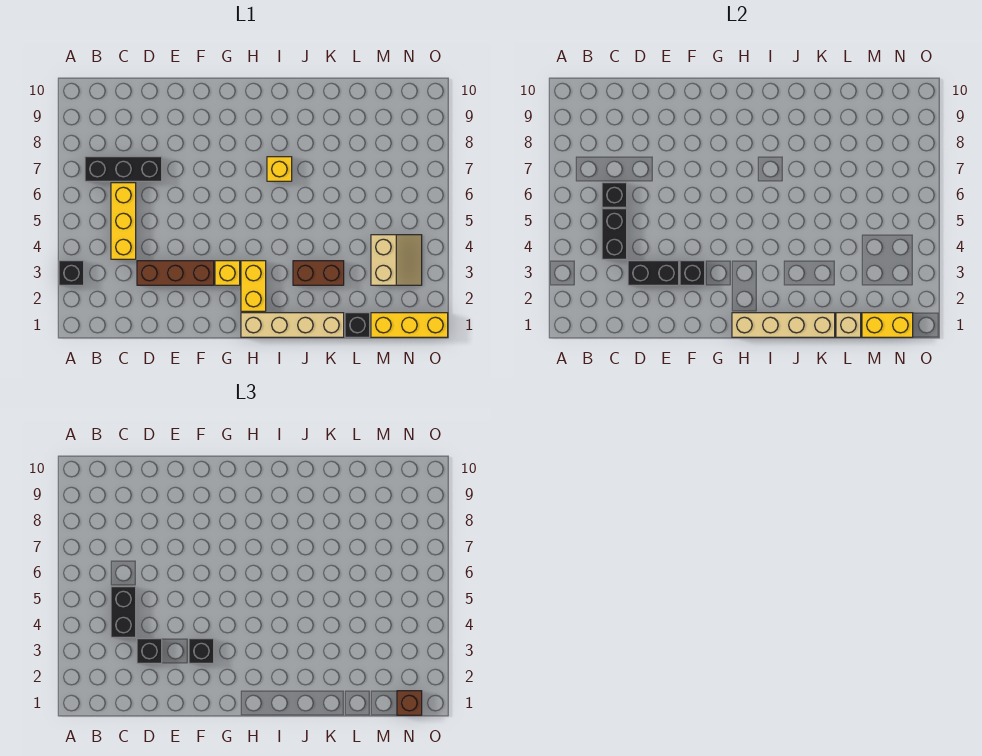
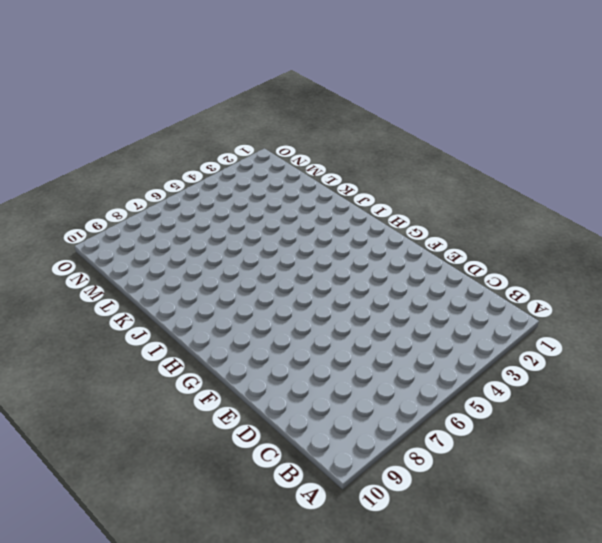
none -> black 1x1 brick [59,261,84,285]
none -> black 1x3 brick [85,157,162,181]
none -> yellow 1x3 brick [111,183,136,259]

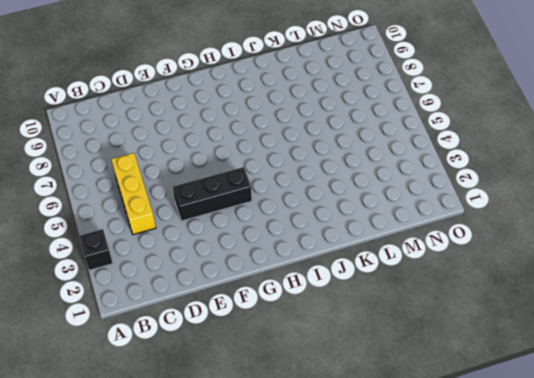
black 1x3 brick [173,167,252,221] -> black 1x3 brick moved to [85,157,162,181]
none -> brown 1x3 brick [137,261,214,285]
none -> yellow 1x1 brick [215,261,240,285]
none -> tan 1x4 brick [241,313,344,337]

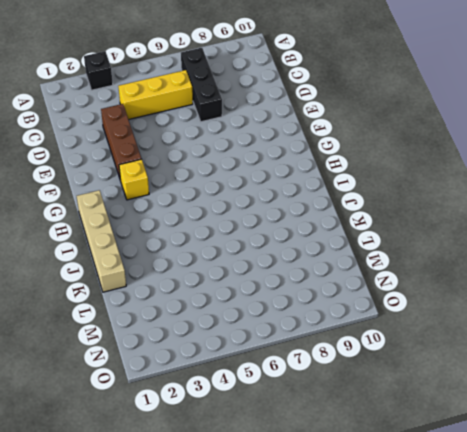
none -> yellow 1x2 brick [241,261,266,311]
none -> yellow 1x1 brick [267,157,292,181]
none -> brown 1x2 brick [293,261,344,285]

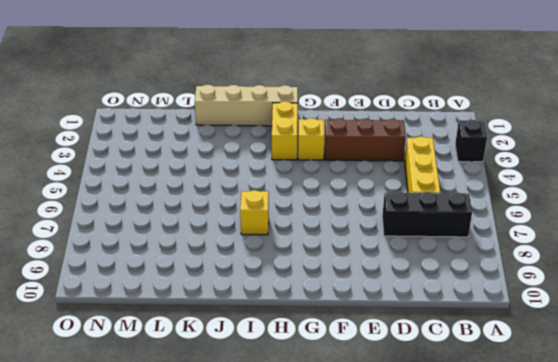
none -> brown 1x2 brick [293,261,344,285]
none -> black 1x1 brick [345,313,370,337]
none -> yellow 1x3 brick [371,313,448,337]

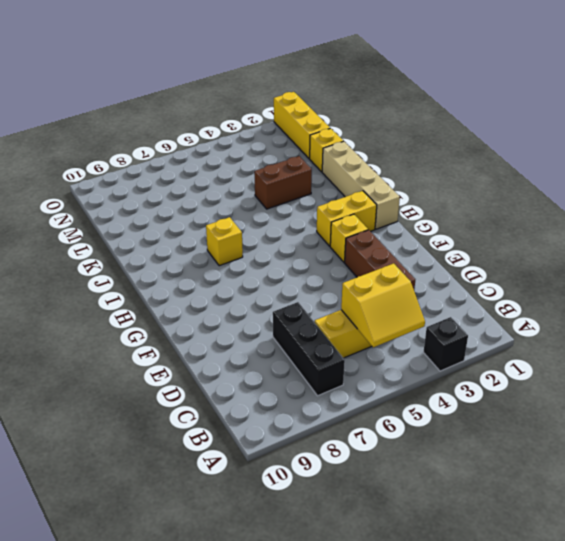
yellow 2x2 slope [341,263,425,347] -> black 1x2 brick [602,209,627,259]
brown 1x2 brick [254,156,312,209] -> brown 1x2 brick turned to [293,261,344,285]
yellow 1x1 brick [310,128,343,172] -> black 1x1 brick [345,313,370,337]
none -> tan 2x2 slope [371,235,422,285]
none -> black 1x1 brick [602,183,627,207]
none -> black 1x2 brick [628,261,679,285]

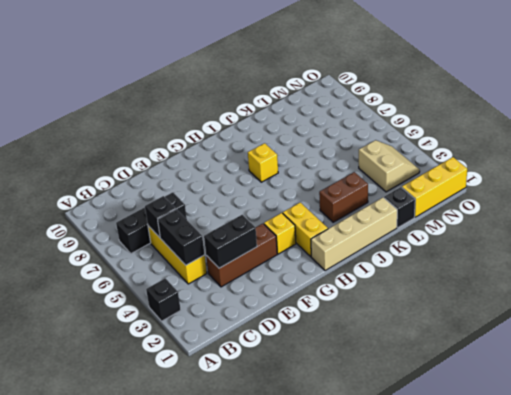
none -> black 1x1 brick [680,261,705,285]
none -> tan 1x4 brick [732,313,835,337]
none -> tan 1x1 brick [836,313,861,337]

